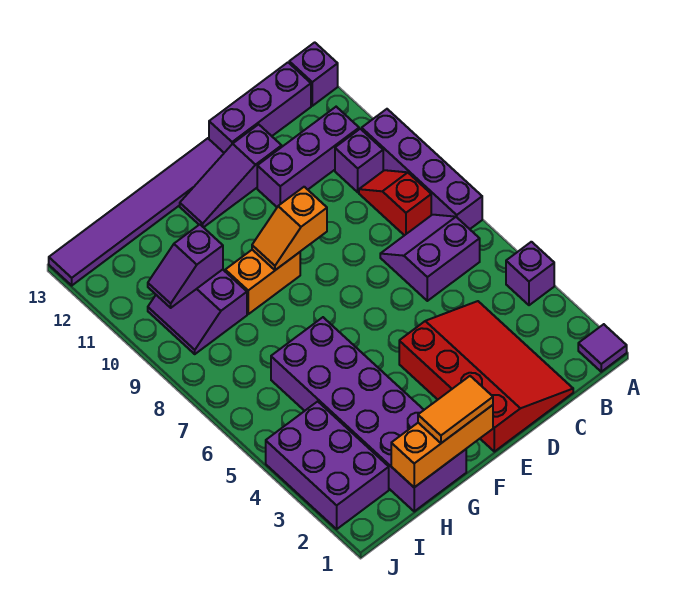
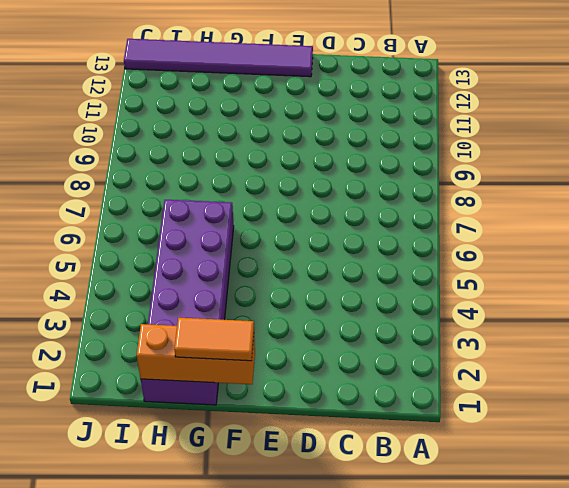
none -> purple 1x1 tile [578,324,627,372]
none -> purple 1x1 brick [506,242,554,305]
none -> purple 1x4 brick [362,109,482,229]

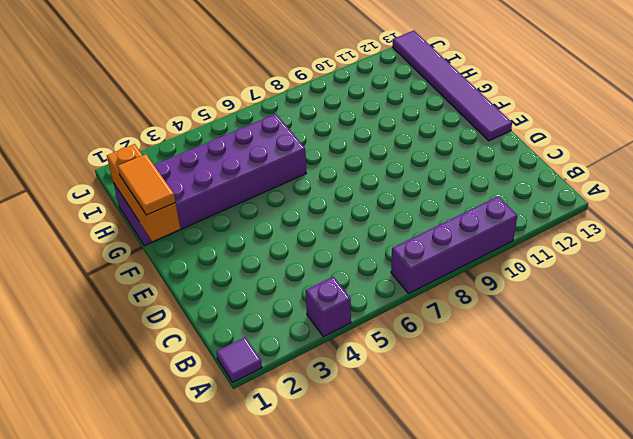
none -> purple 1x1 brick [289,42,338,106]
none -> purple 2x2 slope [380,215,480,301]
none -> red 1x2 slope [359,170,431,235]

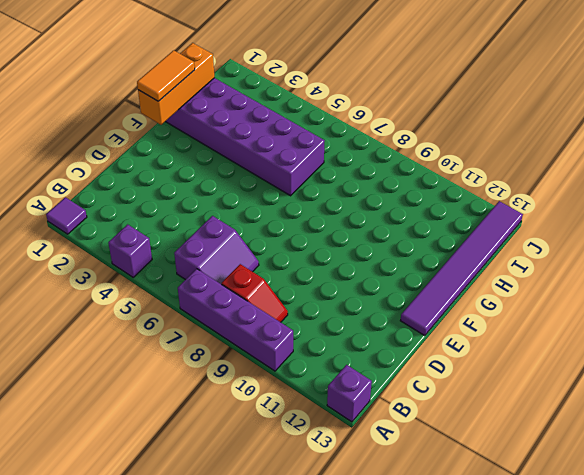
none -> purple 1x1 brick [335,129,383,192]
none -> purple 1x3 brick [257,107,359,207]
none -> purple 1x3 brick [209,63,311,153]

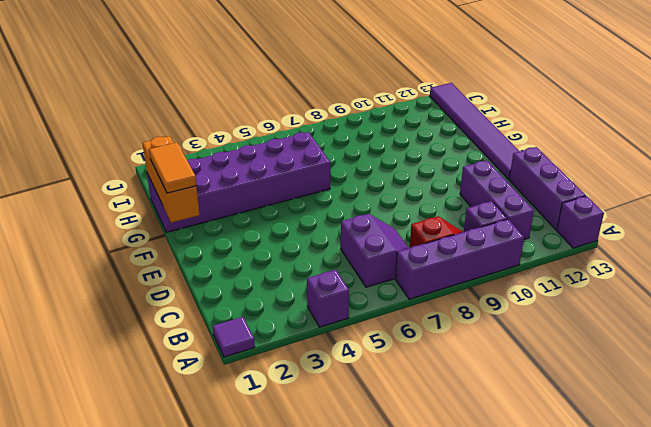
none -> red 3x4 slope [399,301,573,452]
none -> purple 1x3 slope [180,124,282,227]
none -> orange 1x2 brick [225,250,300,314]

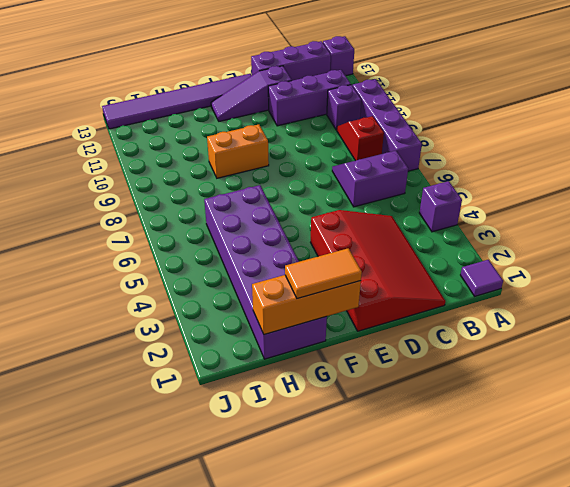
none -> purple 2x2 slope [148,270,247,354]
none -> purple 2x3 brick [266,401,389,529]
none -> orange 1x2 slope [252,187,327,270]

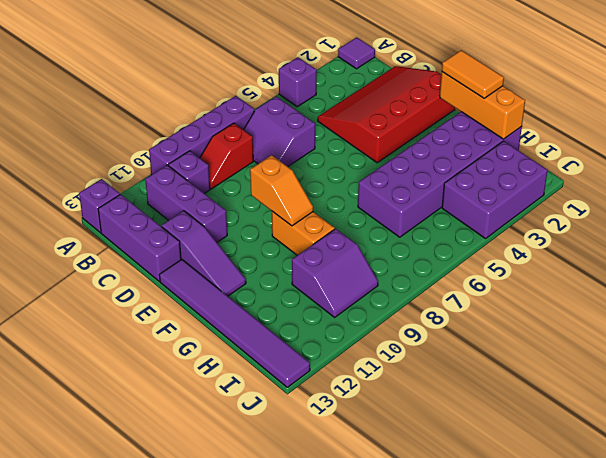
none -> purple 1x2 slope [148,225,223,308]

